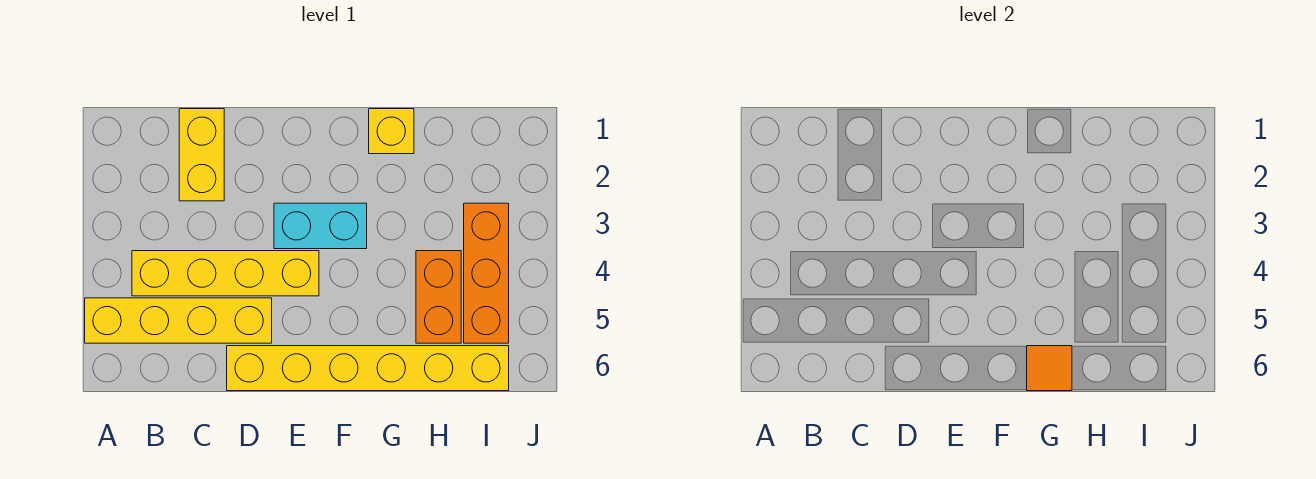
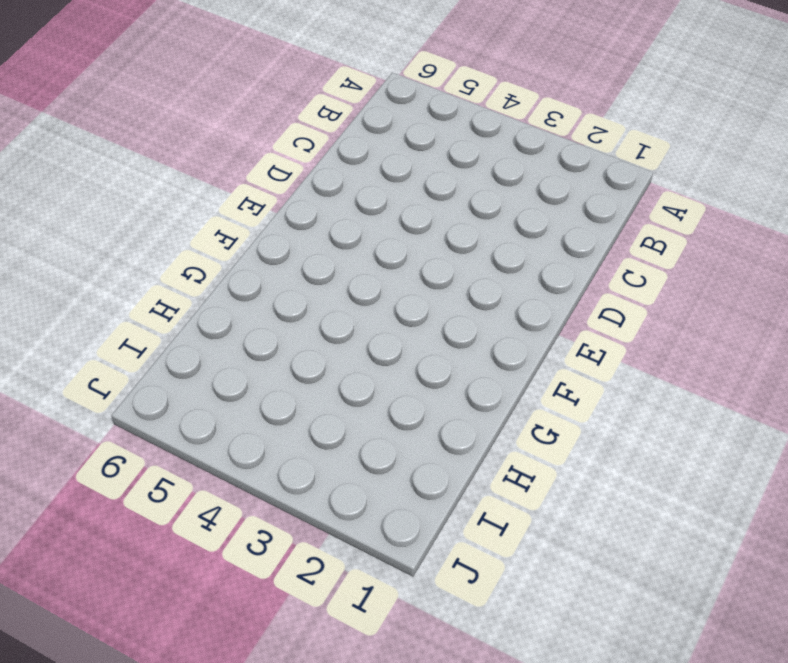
none -> yellow 1x4 brick [85,298,272,343]
none -> yellow 1x4 brick [132,251,319,296]

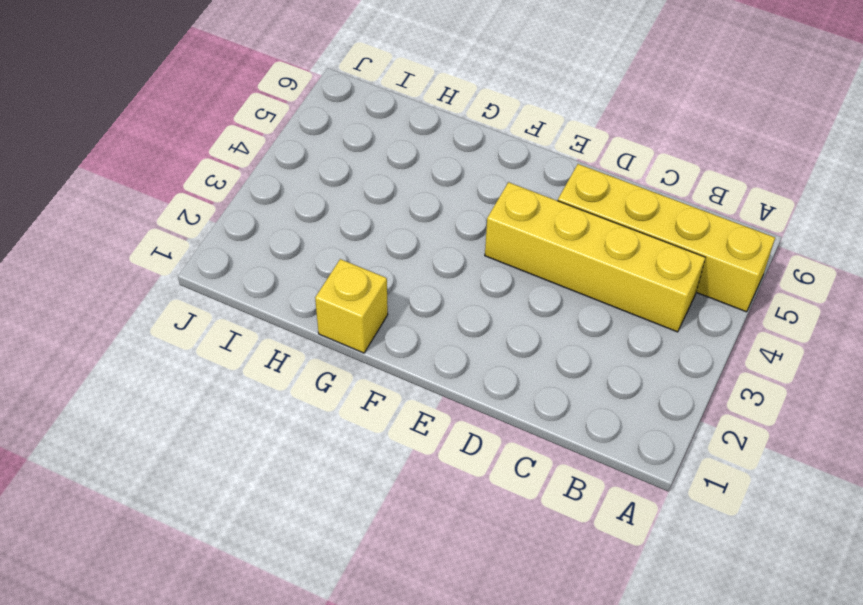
none -> yellow 1x2 brick [179,109,224,201]
none -> yellow 1x6 brick [227,346,509,391]

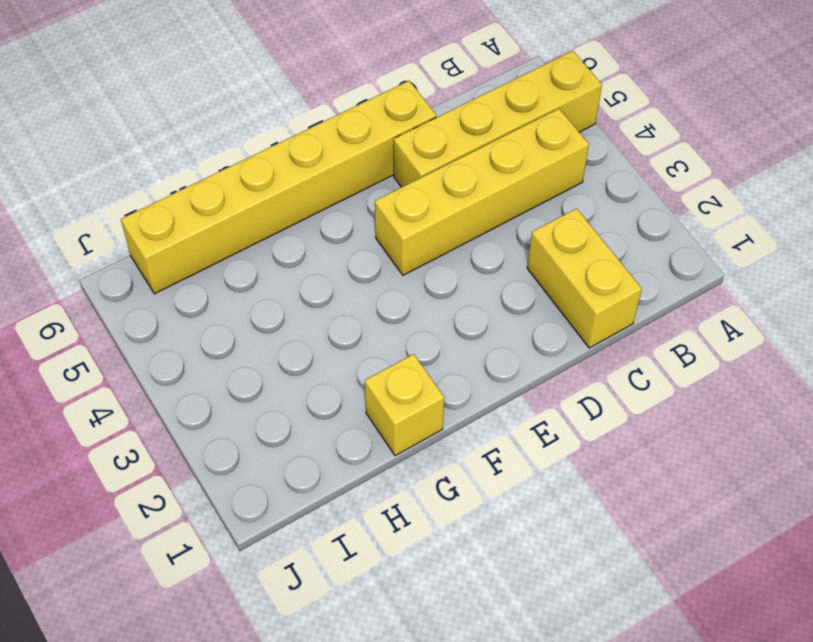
none -> cyan 1x2 brick [274,203,367,249]
none -> orange 1x2 brick [416,251,461,343]

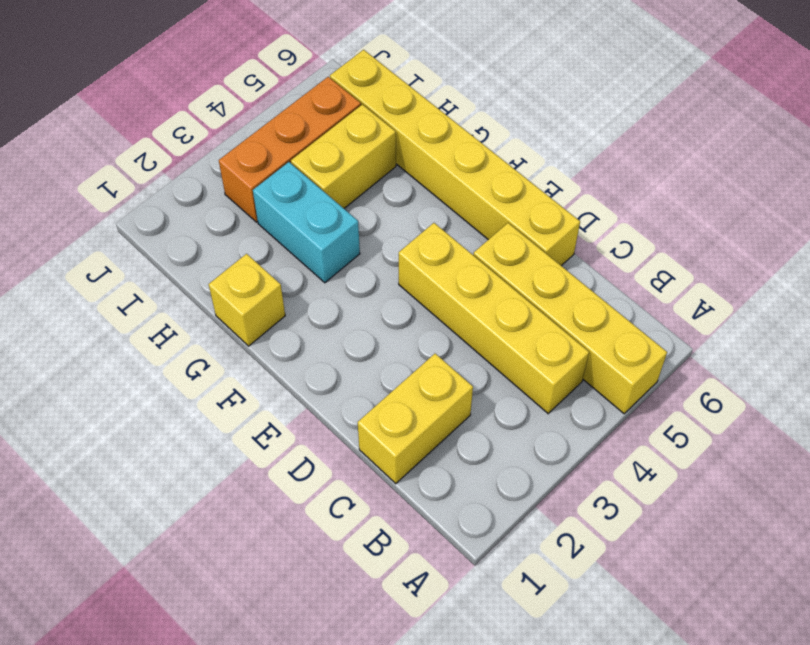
cyan 1x2 brick [253,162,360,283] -> cyan 1x2 brick moved to [274,203,367,249]
yellow 1x2 brick [291,105,396,208] -> orange 1x2 brick [416,251,461,343]
none -> orange 1x1 tile [1027,346,1072,391]

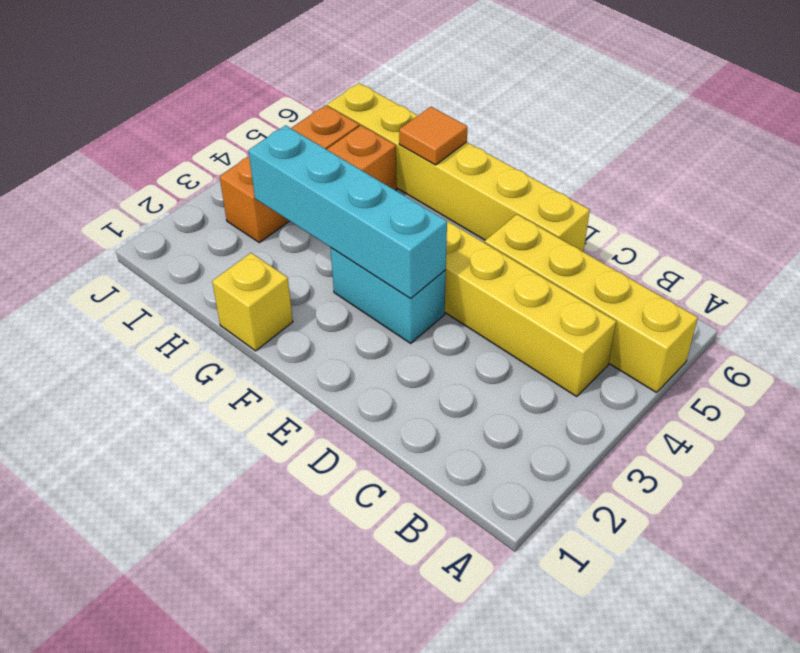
cyan 1x4 brick [248,125,447,299] -> none
none -> yellow 1x2 brick [179,109,224,201]

